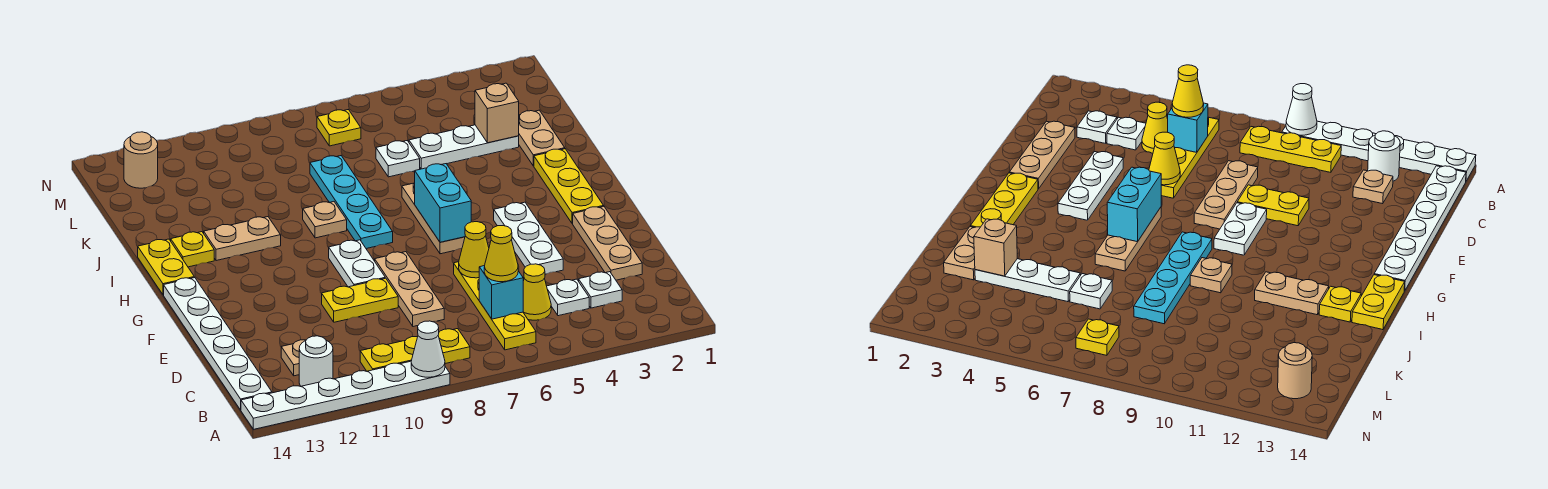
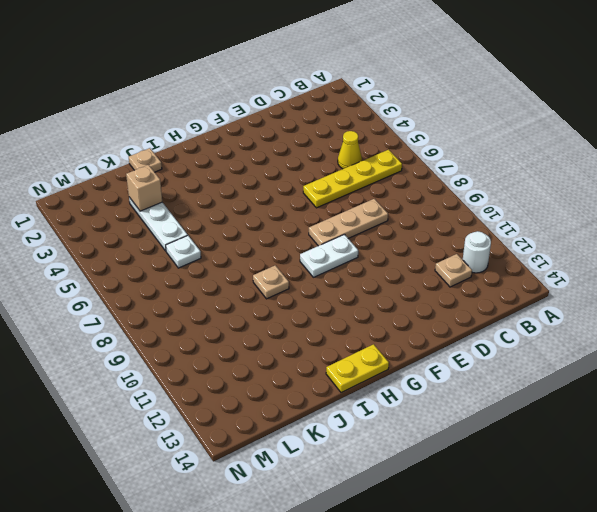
tan 1x1 plate [129,148,162,172] -> none
none -> white 1x6 plate [241,361,450,429]
none -> yellow 1x3 plate [360,329,470,371]
none -> white 1x6 plate [164,278,272,410]
none -> white 1x1 plate [579,272,622,308]

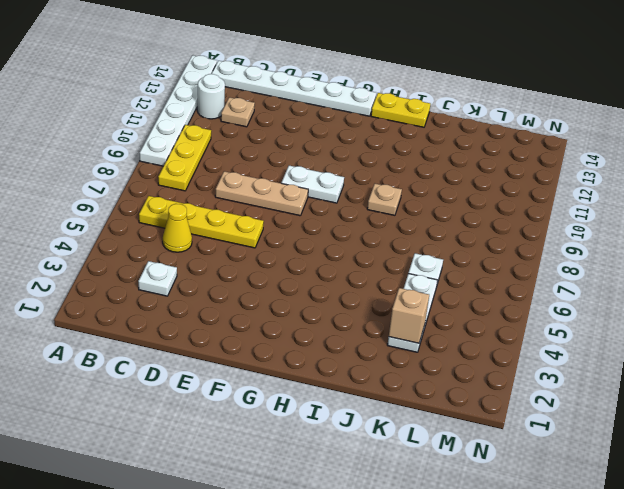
none -> white 1x1 plate [547,279,589,316]
none -> tan 1x3 plate [573,207,642,280]
none -> white 1x3 plate [494,202,563,274]
none -> yellow 1x2 plate [322,278,398,322]

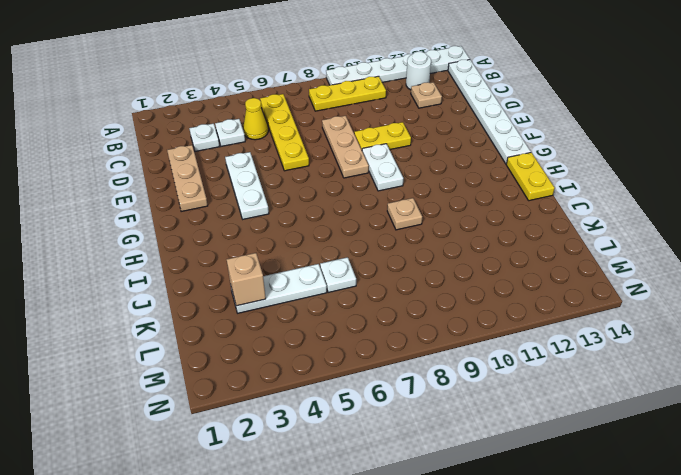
none -> yellow 1x3 plate [534,149,604,224]
none -> tan 1x3 plate [402,183,465,254]
none -> cyan 1x4 plate [310,156,393,249]
none -> tan 1x2 plate [204,217,281,261]

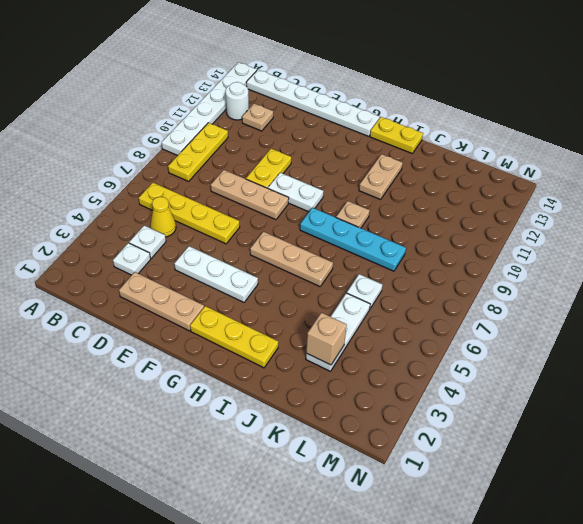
none -> yellow 1x1 plate [171,232,214,267]
none -> tan 1x2 plate [519,110,565,166]
none -> yellow 1x1 plate [317,110,361,146]
none -> tan 1x1 round brick [124,132,158,188]

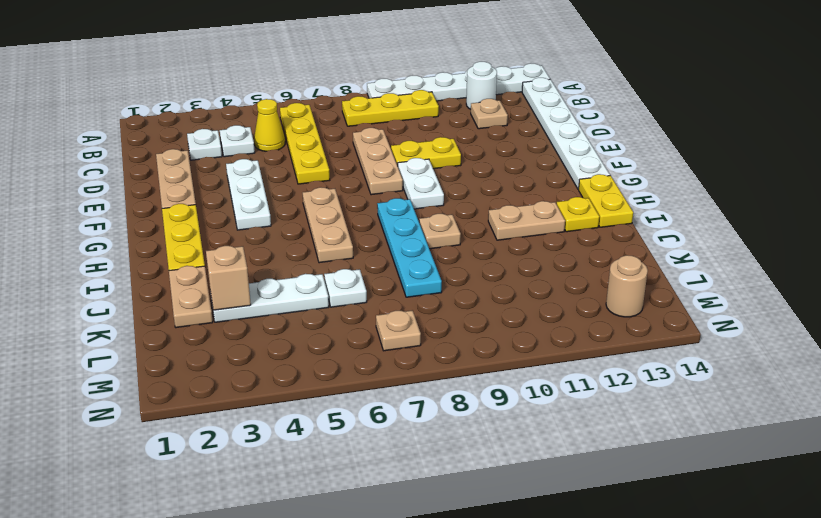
tan 1x1 plate [376,310,421,351] -> yellow 1x1 plate [317,110,361,146]
none -> white 1x1 cone [411,321,445,377]
none -> cyan 1x1 brick [479,266,523,319]
none -> yellow 1x1 cone [459,222,489,278]
none -> cyan 1x2 brick [415,164,471,242]

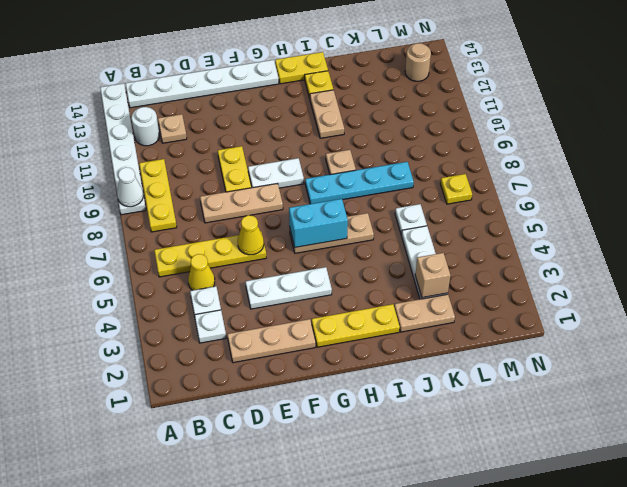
none -> cyan 1x1 brick [479,266,523,319]
none -> yellow 1x1 cone [484,226,518,282]

